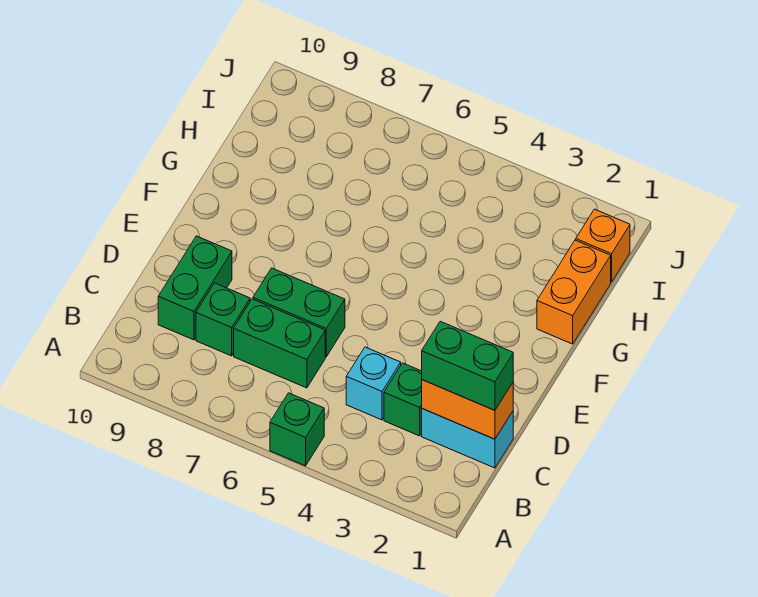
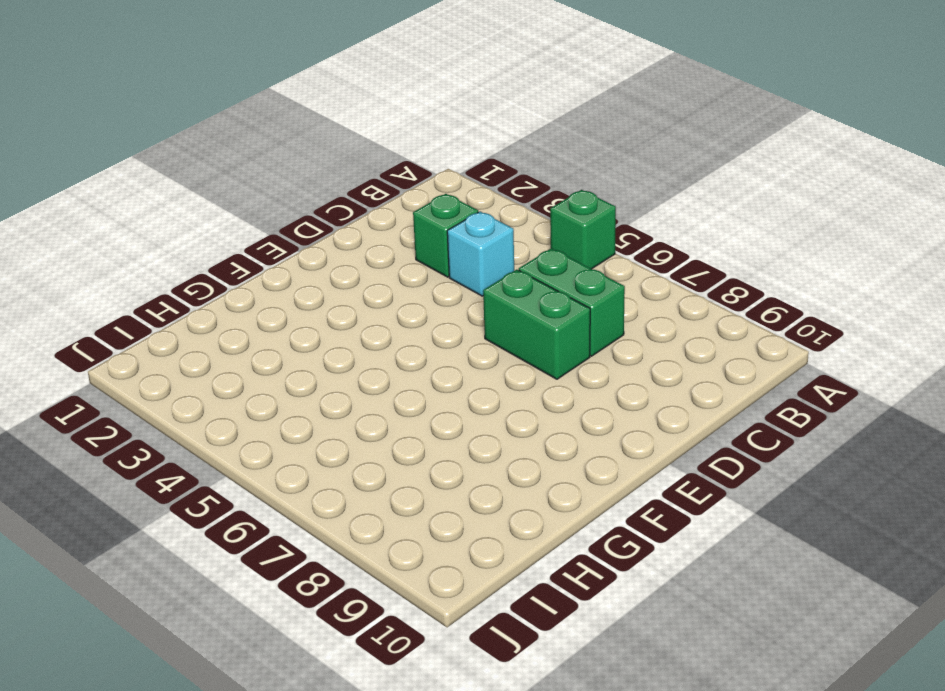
none -> cyan 1x2 brick [422,409,513,468]
none -> green 1x1 brick [196,283,250,356]
none -> green 1x2 brick [158,236,232,340]

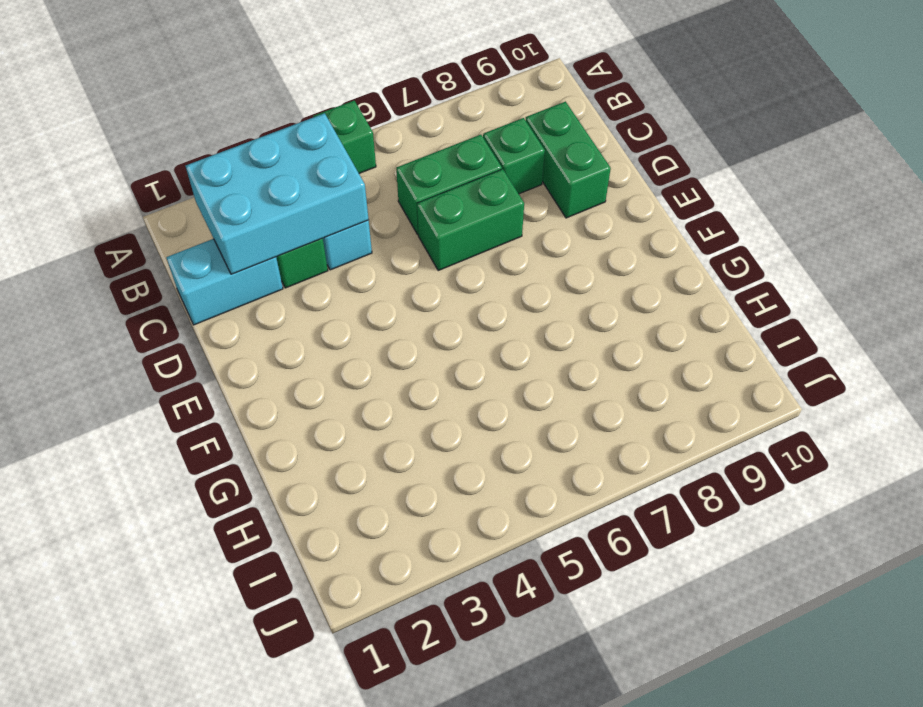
cyan 2x3 brick [186,113,369,274] -> orange 1x2 brick [422,380,513,439]
none -> orange 1x2 brick [537,240,611,344]
none -> orange 1x1 brick [576,209,630,282]
none -> green 1x2 brick [422,321,513,410]

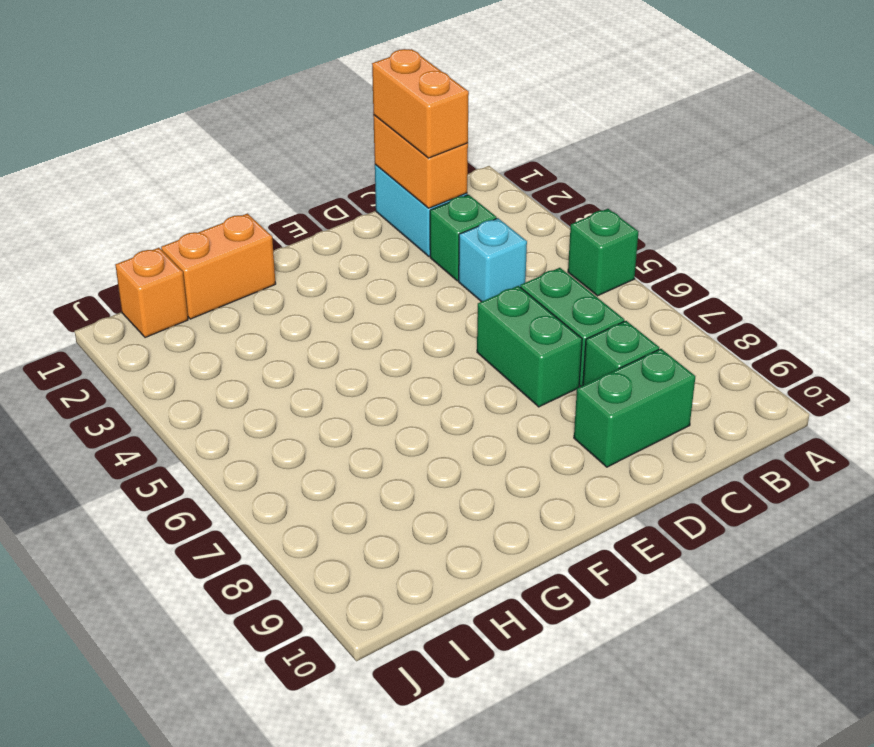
orange 1x2 brick [372,49,469,158] -> green 1x2 brick [422,321,513,410]

